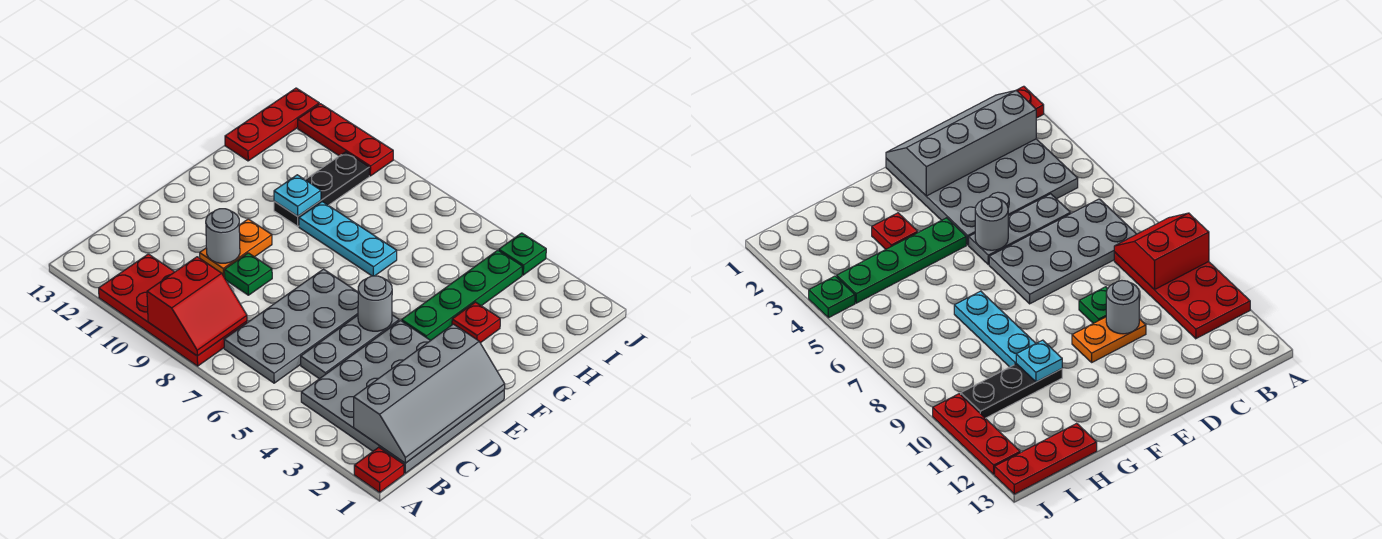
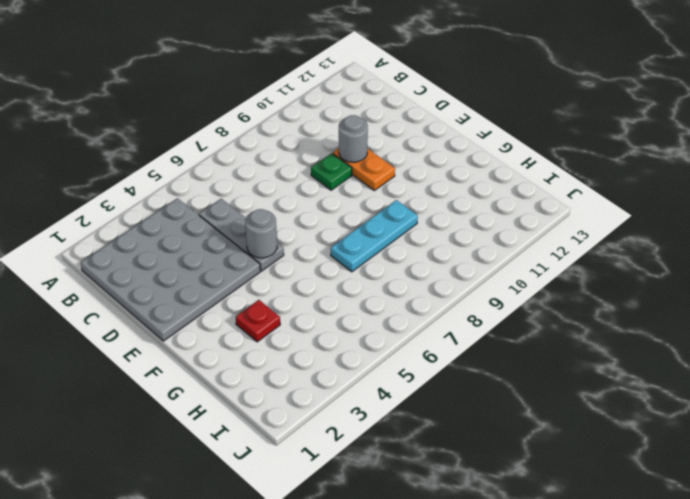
none -> red 1x1 plate [354,447,404,492]
none -> red 2x4 plate [99,254,247,366]
none -> grey 2x4 plate [224,269,358,383]

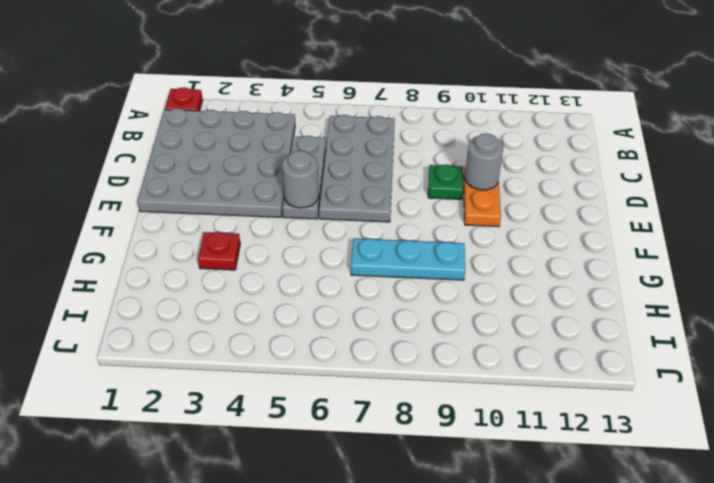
none -> red 2x4 plate [99,254,247,366]
none -> green 1x4 plate [402,250,522,340]
none -> black 1x3 plate [274,152,369,226]

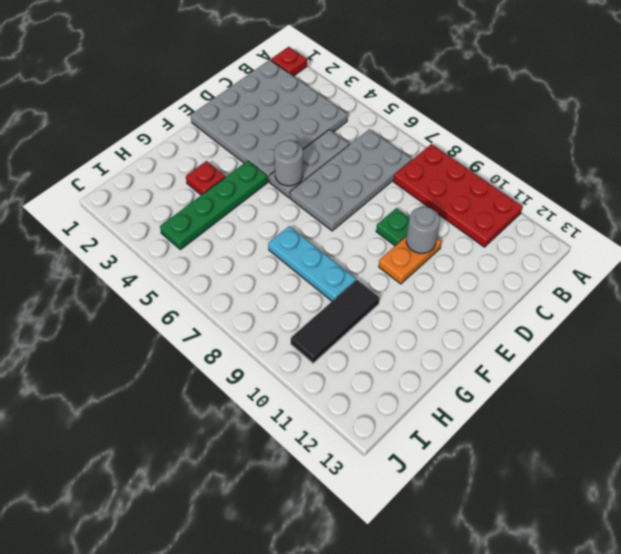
black 1x3 tile [291,280,380,363] -> black 1x3 plate [274,152,369,226]
none -> red 1x3 plate [225,88,319,161]
none -> green 1x1 plate [499,233,546,275]
none -> red 1x3 plate [298,104,393,176]

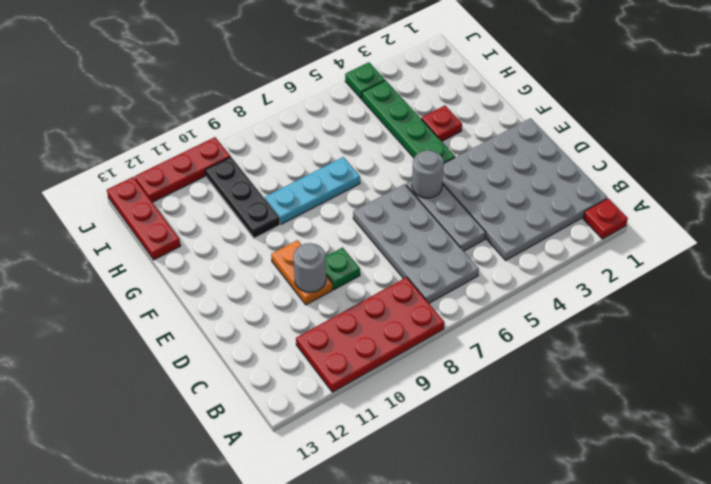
none -> red 2x2 slope [147,257,247,356]
none -> grey 2x4 slope [354,324,505,463]
none -> cyan 1x1 plate [274,175,321,216]

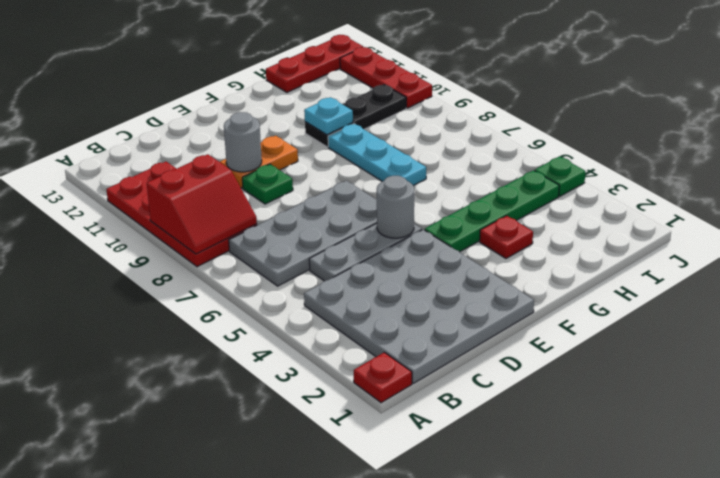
none -> grey 2x4 slope [354,324,505,463]

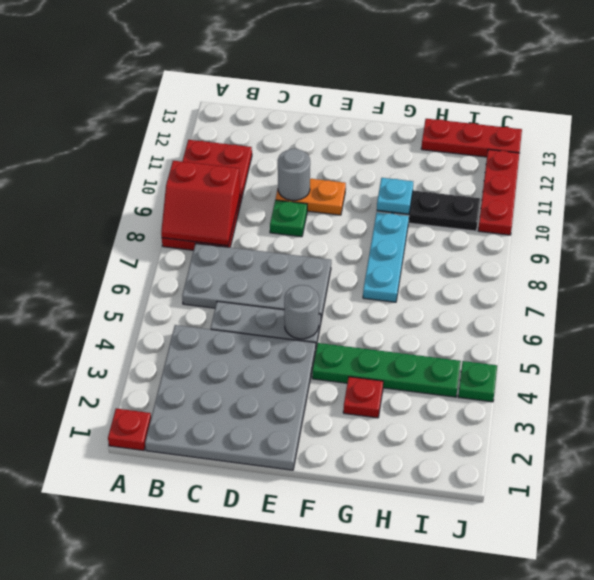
none -> grey 2x4 slope [354,324,505,463]

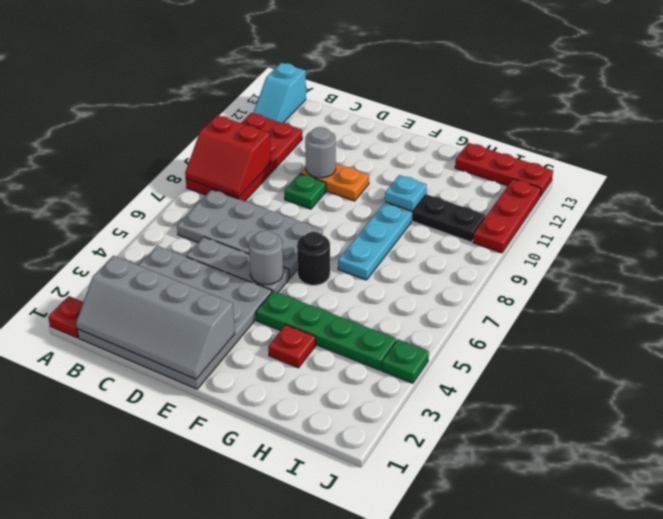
cyan 1x2 slope [253,63,306,123] -> none
black 1x1 round brick [297,232,330,285] -> none

